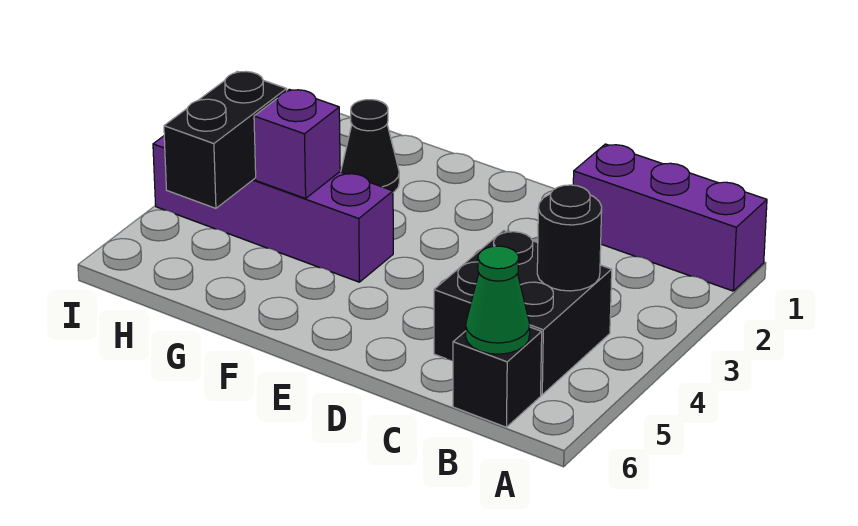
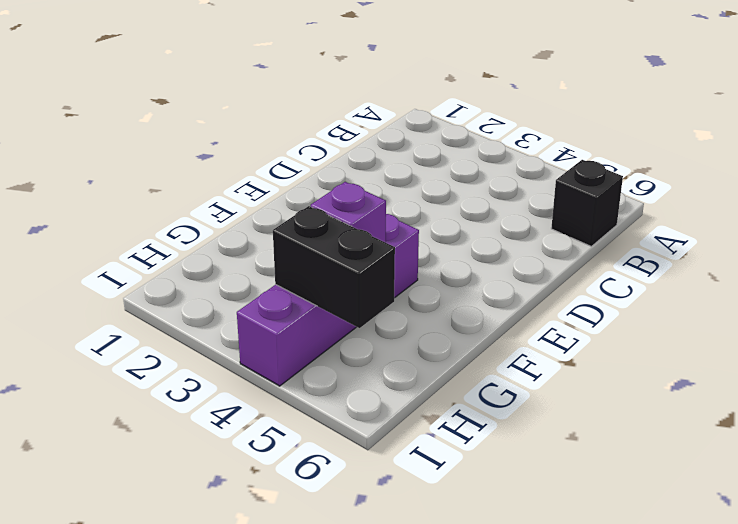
none -> purple 1x3 brick [573,144,767,291]
none -> black 2x2 brick [434,230,612,395]

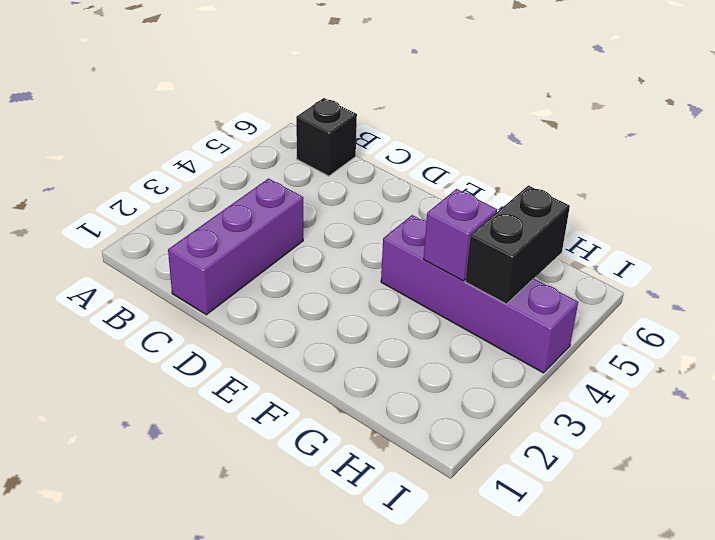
purple 1x3 brick [168,179,303,315] -> purple 1x3 brick turned to [573,144,767,291]
none -> black 2x2 brick [434,230,612,395]
none -> black 1x1 cone [341,100,399,192]

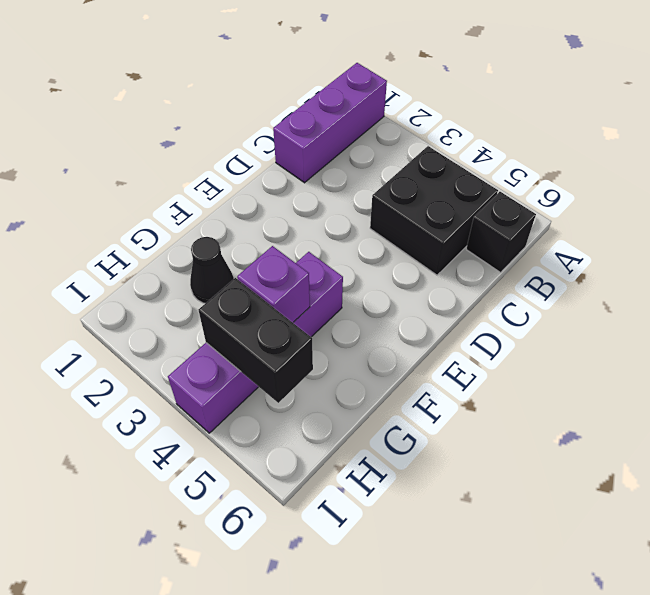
none -> black 1x1 round brick [537,185,602,291]
none -> green 1x1 cone [466,246,530,354]

